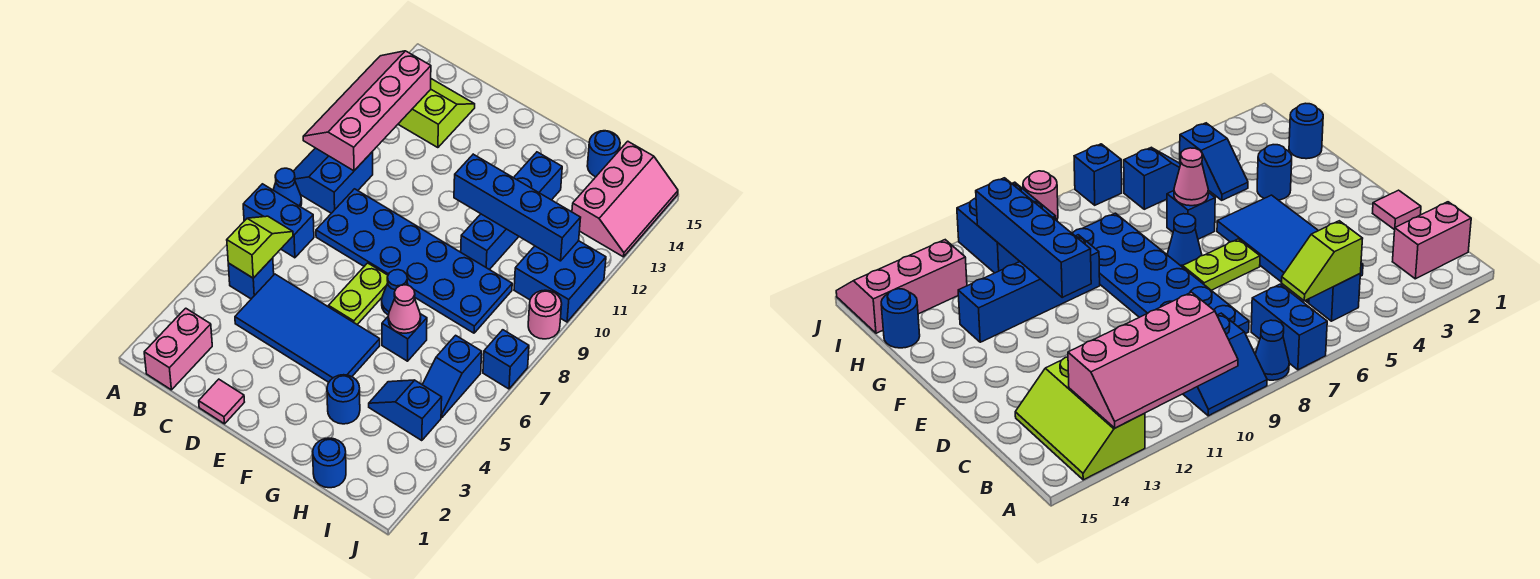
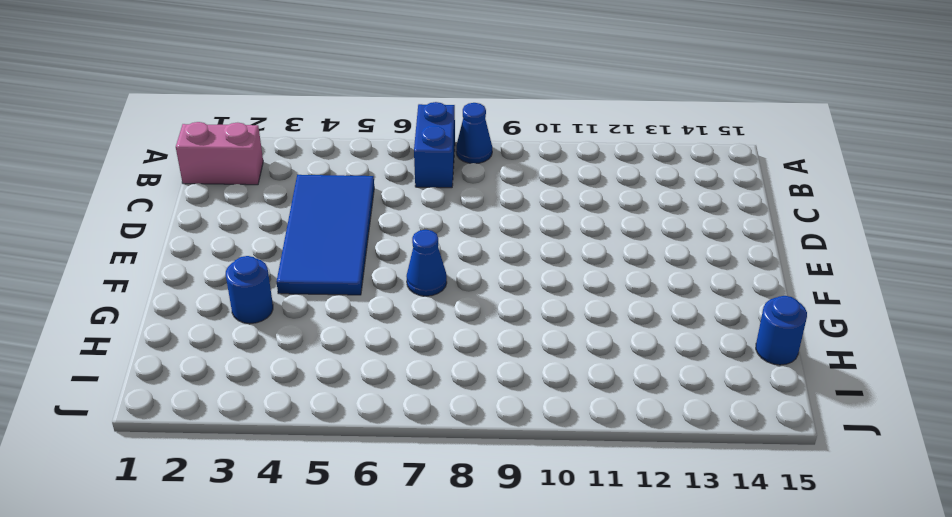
none -> blue 2x2 slope [293,148,373,213]
none -> lime 2x3 slope [398,79,475,148]
none -> blue 1x1 brick [228,258,274,299]

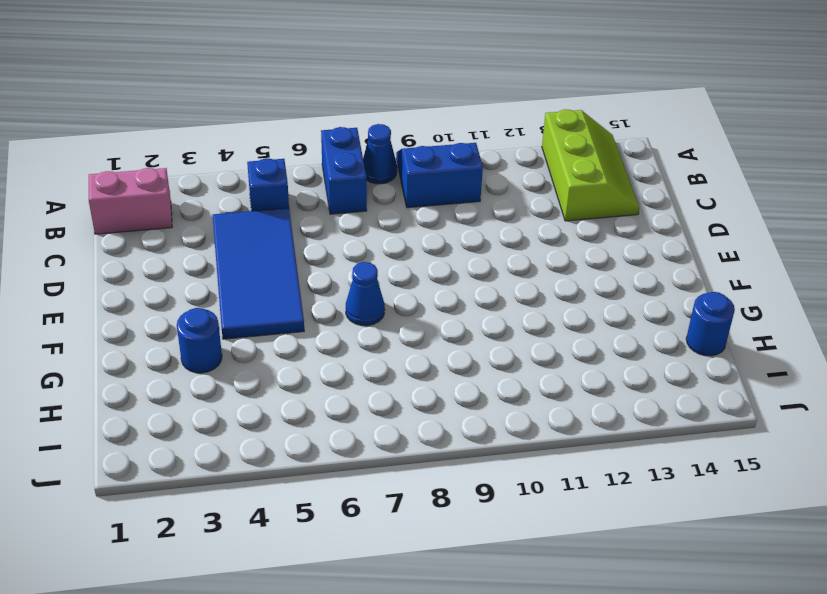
none -> blue 2x6 plate [316,189,512,333]
none -> pink 1x1 tile [199,379,244,424]
none -> lime 1x2 plate [329,263,388,324]

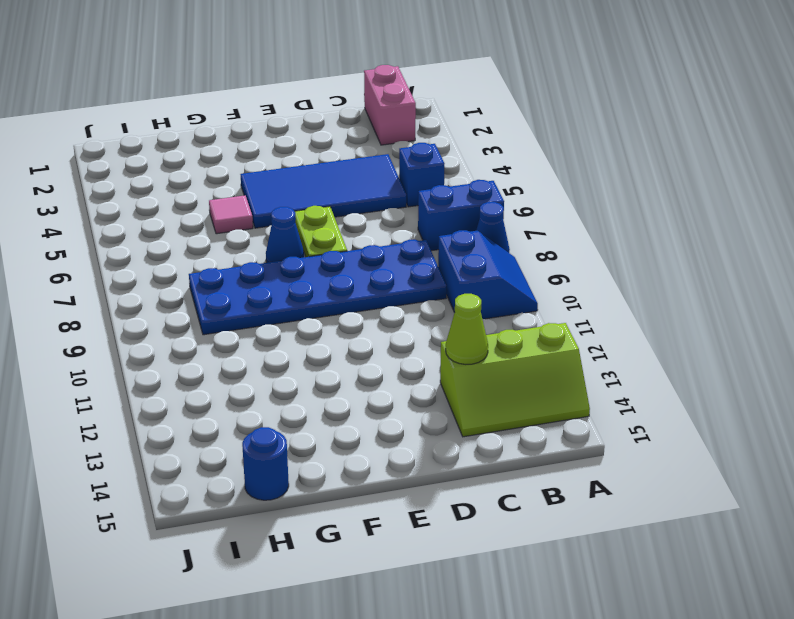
lime 1x1 cone [446,294,488,364] -> none
pink 1x1 tile [209,195,253,234] -> pink 1x1 tile moved to [199,379,244,424]
none -> blue 1x1 round brick [327,375,360,424]
none -> blue 1x1 brick [382,314,427,361]
none -> blue 1x4 brick [461,152,562,270]

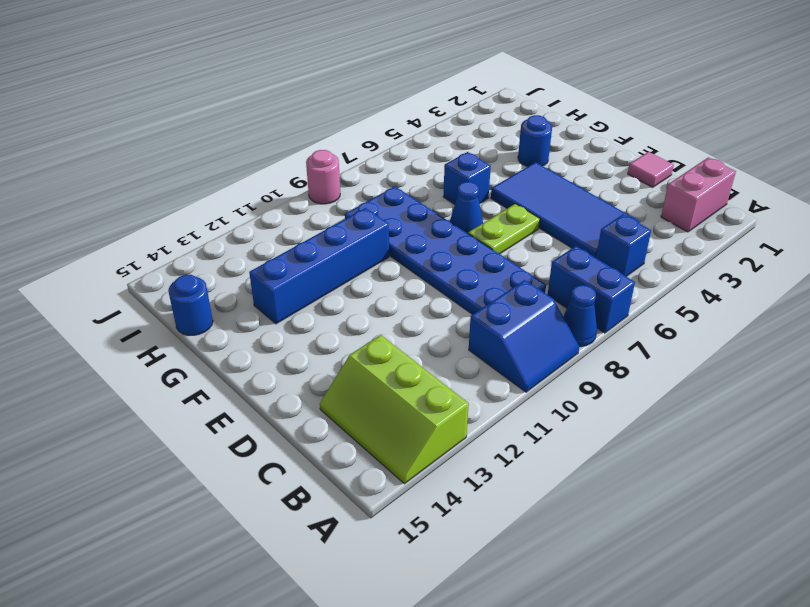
none -> blue 1x1 round brick [313,438,346,488]
none -> blue 1x2 slope [369,380,442,441]
none -> blue 1x2 slope [422,335,482,417]

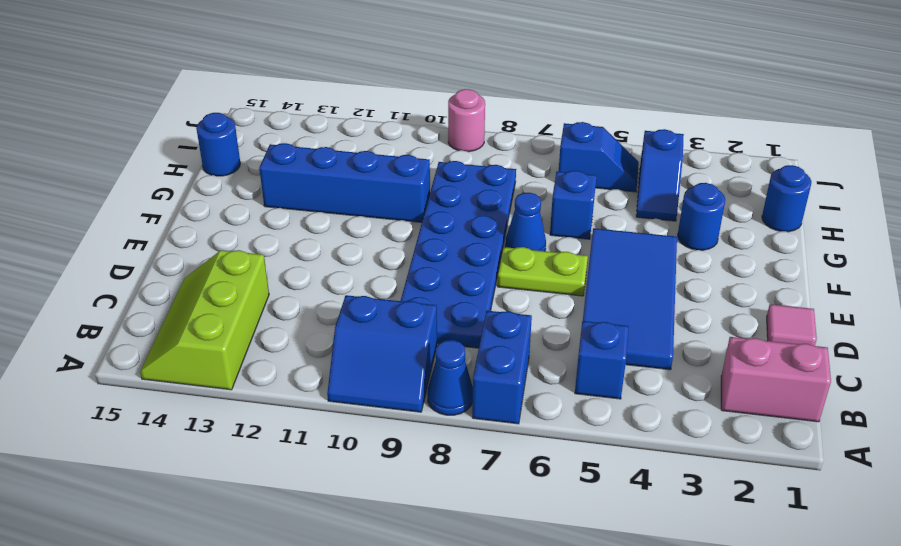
none -> blue 2x2 brick [514,241,606,322]
none -> pink 2x3 slope [572,141,678,257]
none -> blue 1x1 brick [483,330,529,389]

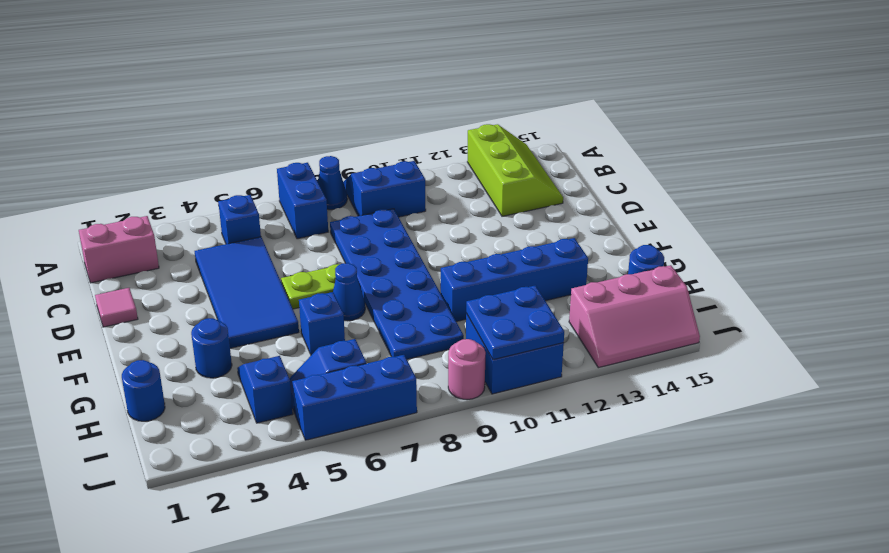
blue 2x2 plate [466,285,564,360] -> blue 1x4 brick [454,154,581,261]
blue 1x3 brick [292,355,417,440] -> blue 1x1 brick [483,330,529,389]
none -> pink 2x4 slope [303,51,431,171]
none -> lime 1x2 slope [227,216,293,278]
none -> pink 1x1 cone [388,285,421,333]

